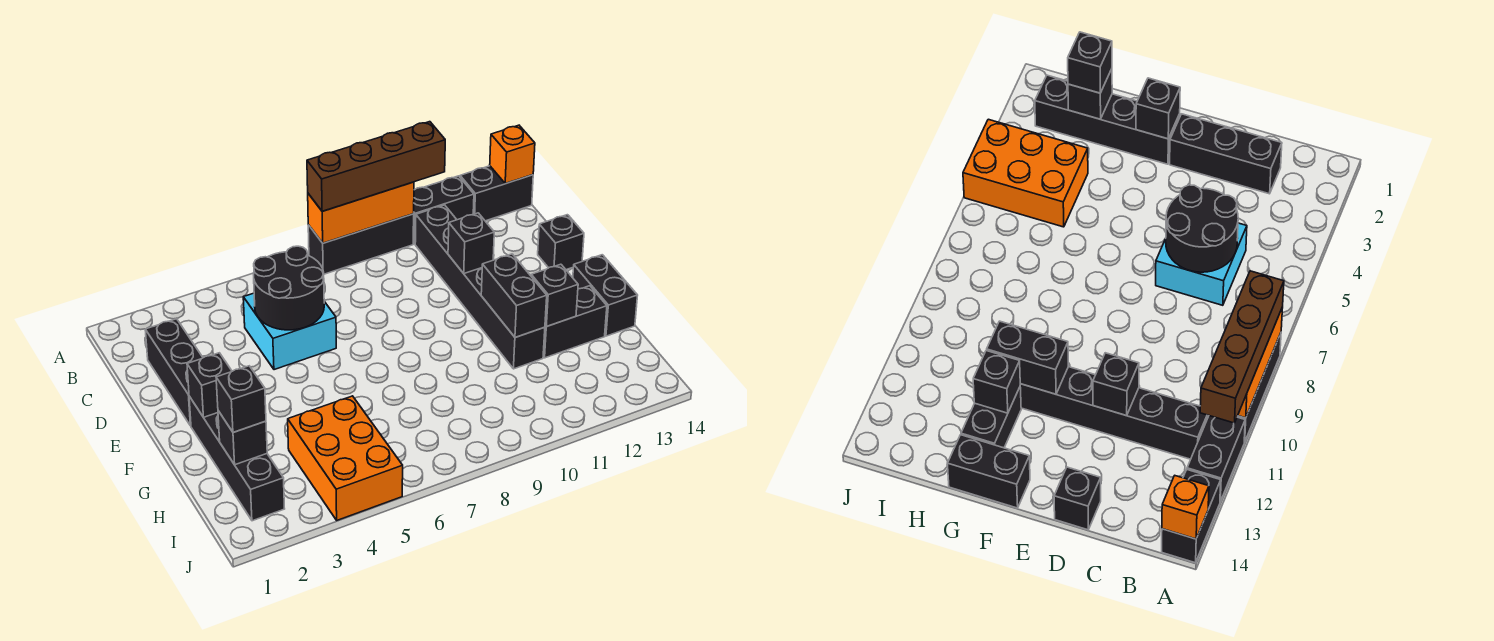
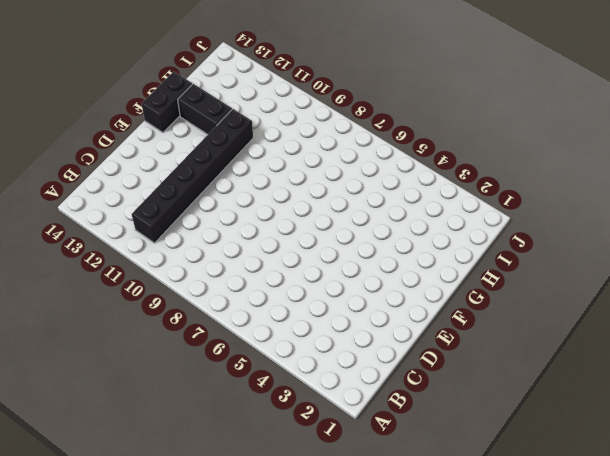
none -> black 1x3 brick [308,214,414,274]
none -> black 1x2 brick [413,176,474,244]
none -> black 1x2 brick [460,166,533,221]

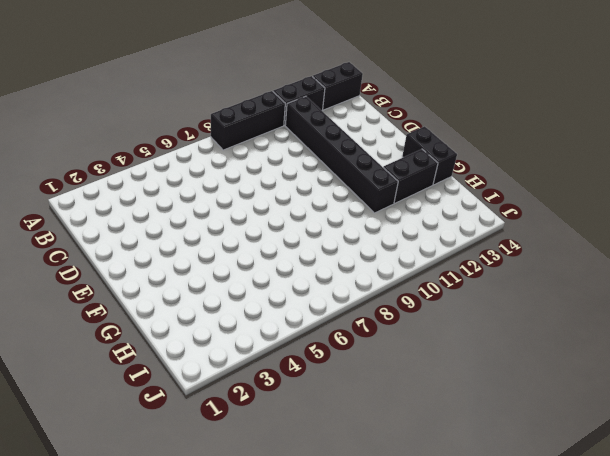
none -> black 1x3 brick [145,319,203,426]
none -> cyan 2x2 brick [243,293,336,370]
none -> black 1x1 brick [538,215,584,270]

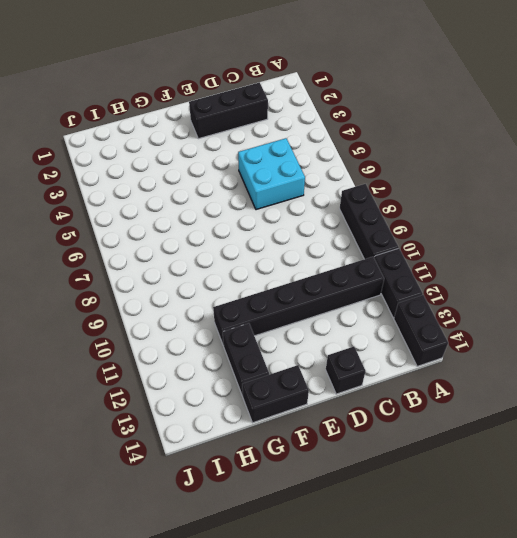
none -> black 1x4 brick [189,397,285,521]
none -> orange 2x3 brick [288,396,403,520]
none -> orange 1x3 brick [308,182,414,243]

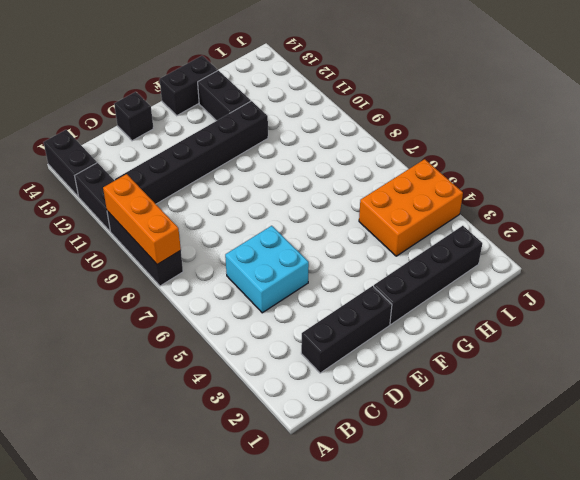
none -> orange 1x1 brick [490,125,535,184]
none -> black 2x2 round brick [254,246,324,330]
none -> black 1x1 brick [448,213,494,273]

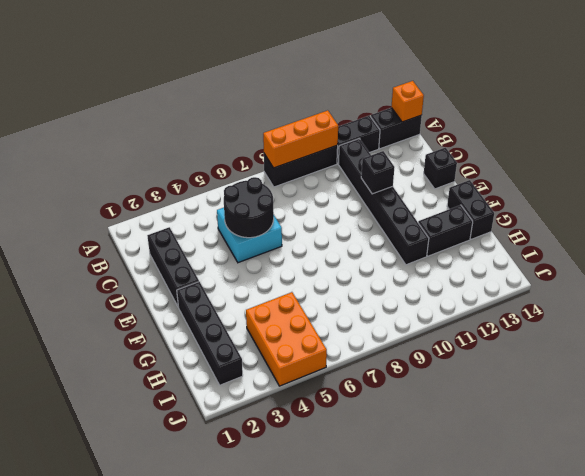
none -> black 1x1 brick [187,353,232,417]
none -> black 1x2 brick [481,254,547,337]
none -> black 1x1 brick [531,264,578,327]

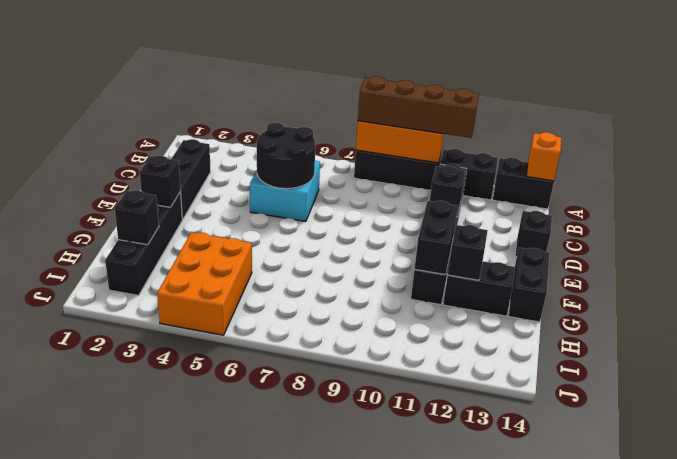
none -> black 1x1 brick [216,366,266,432]

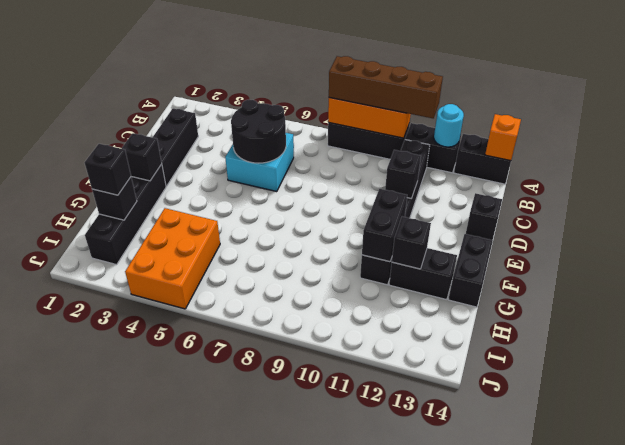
cyan 1x1 round brick [434,104,464,147] -> none

